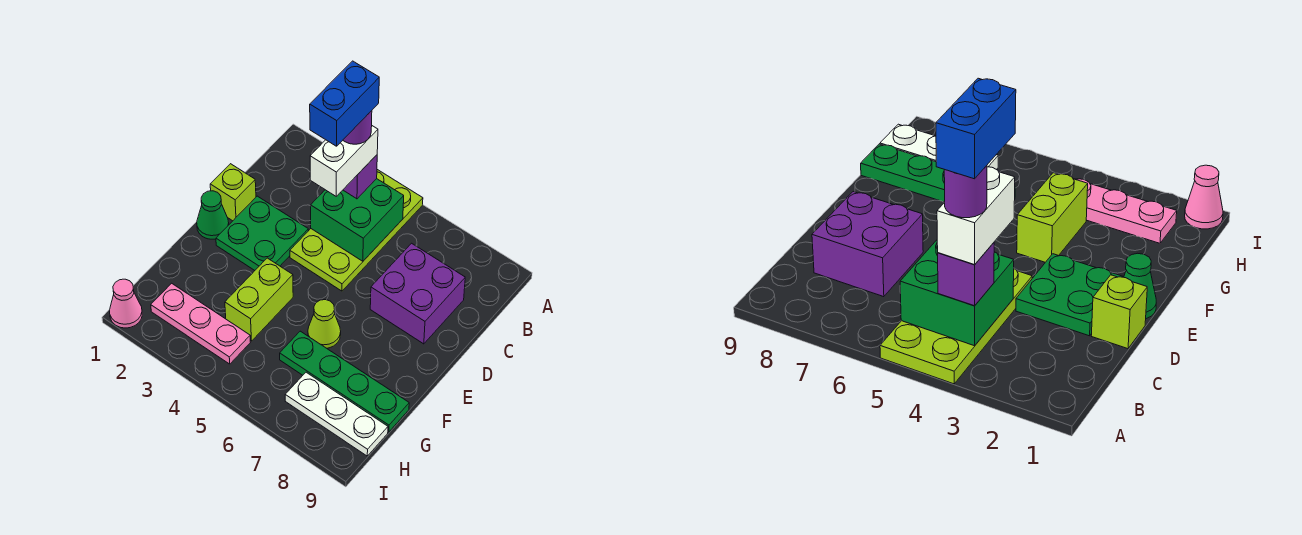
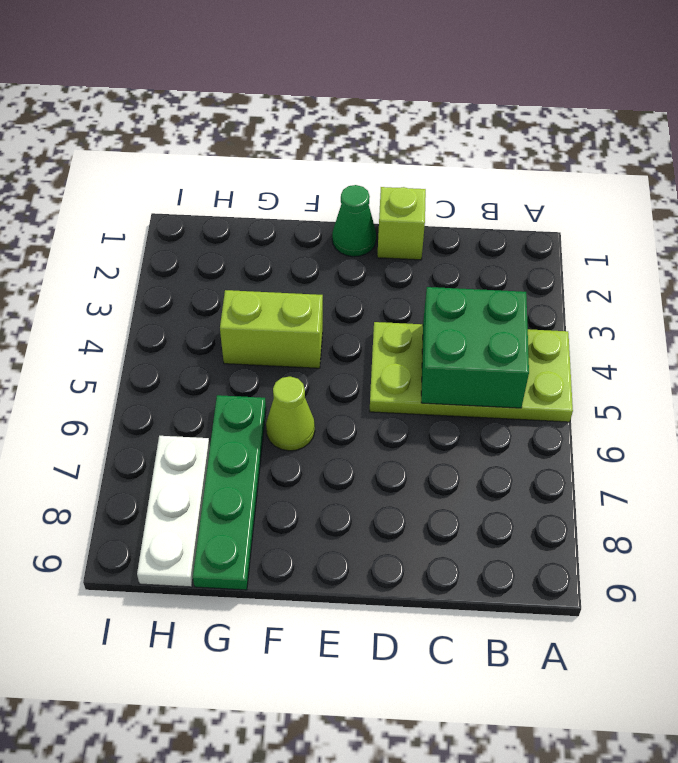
none -> purple 2x2 brick [370,243,465,344]
none -> green 2x2 plate [216,196,308,270]
none -> pink 1x3 plate [151,283,250,364]

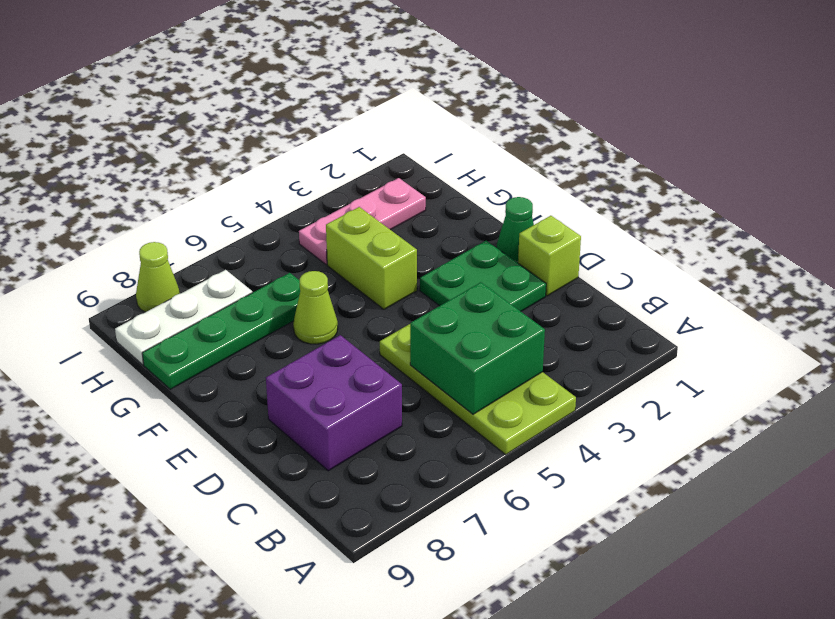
lime 1x1 cone [136,242,180,312] -> none
none -> pink 1x1 cone [109,279,142,328]
none -> purple 1x1 brick [343,155,377,199]
none -> white 1x2 brick [310,126,378,196]

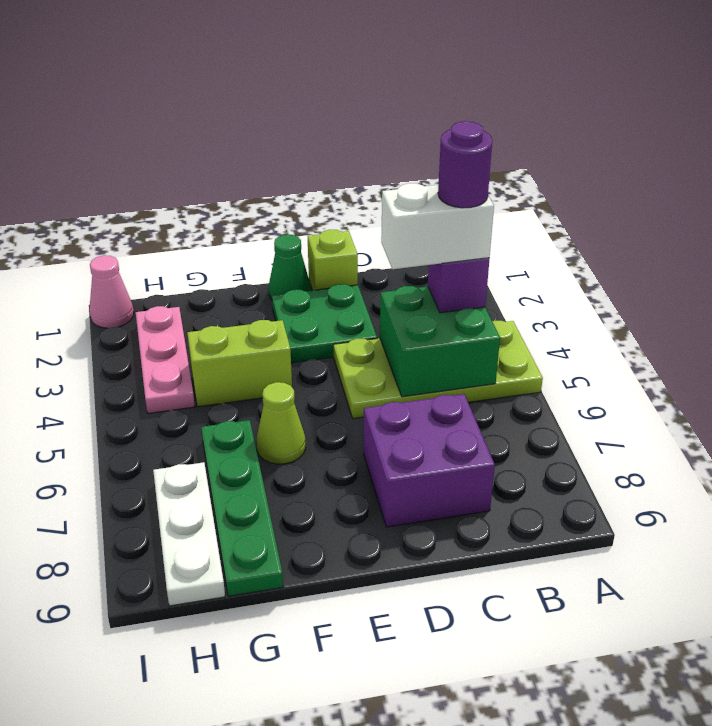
none -> blue 1x2 brick [310,61,379,146]

